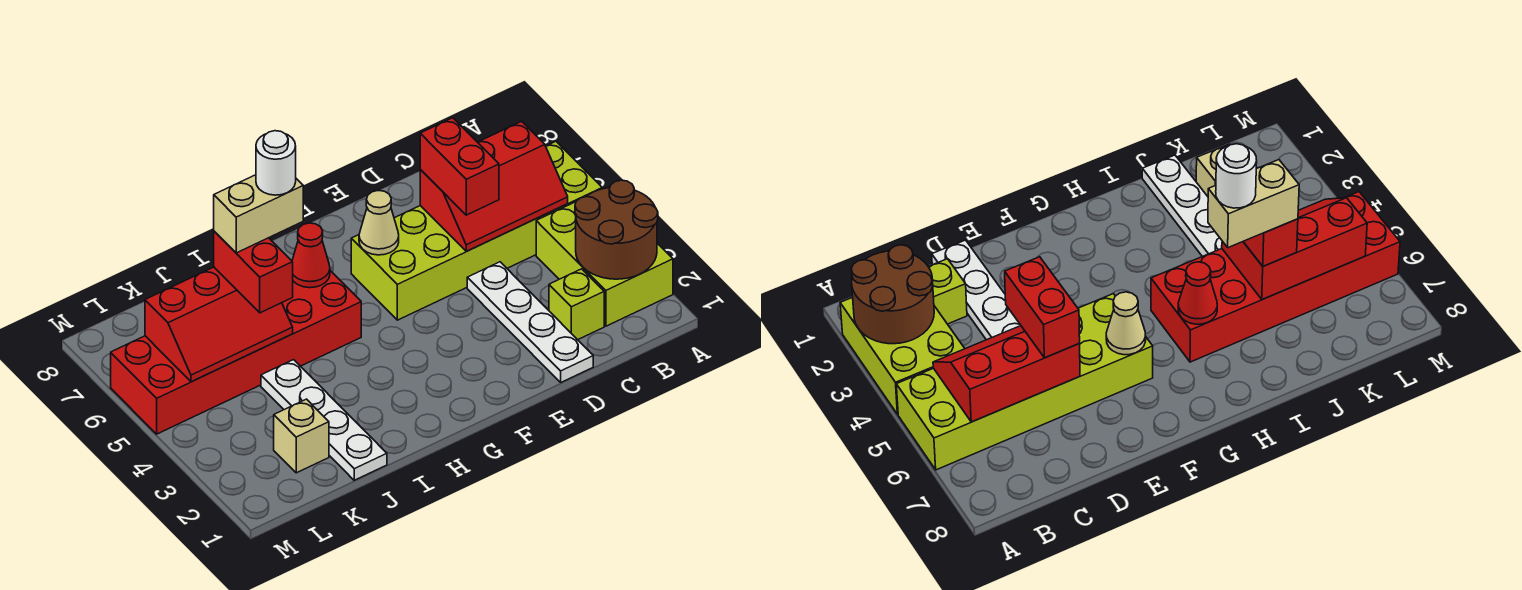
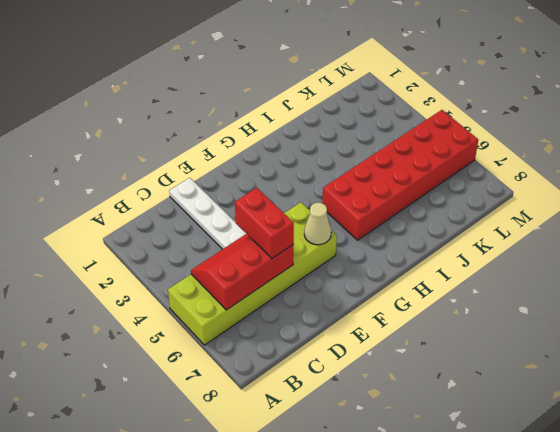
none -> lime 2x3 brick [536,202,673,326]
none -> lime 1x1 brick [549,269,604,340]
none -> white 1x4 plate [261,360,387,480]

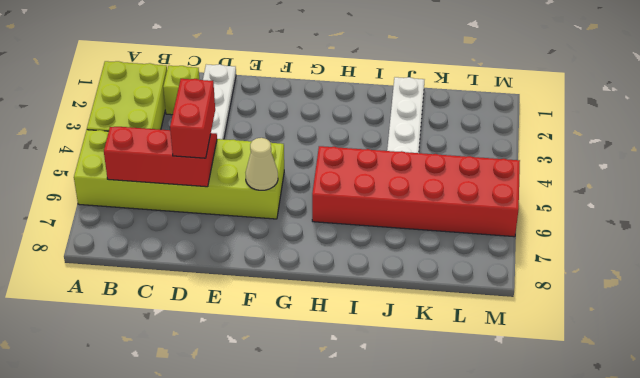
none -> tan 1x1 brick [274,399,329,473]
none -> brown 2x2 round brick [575,180,658,279]
none -> red 1x1 cone [292,223,330,288]

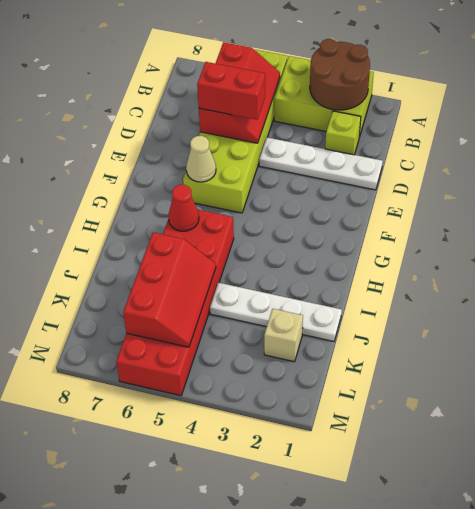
none -> red 1x2 brick [214,231,293,313]
none -> tan 1x2 brick [214,175,303,253]
none -> white 1x1 round brick [256,131,296,195]

